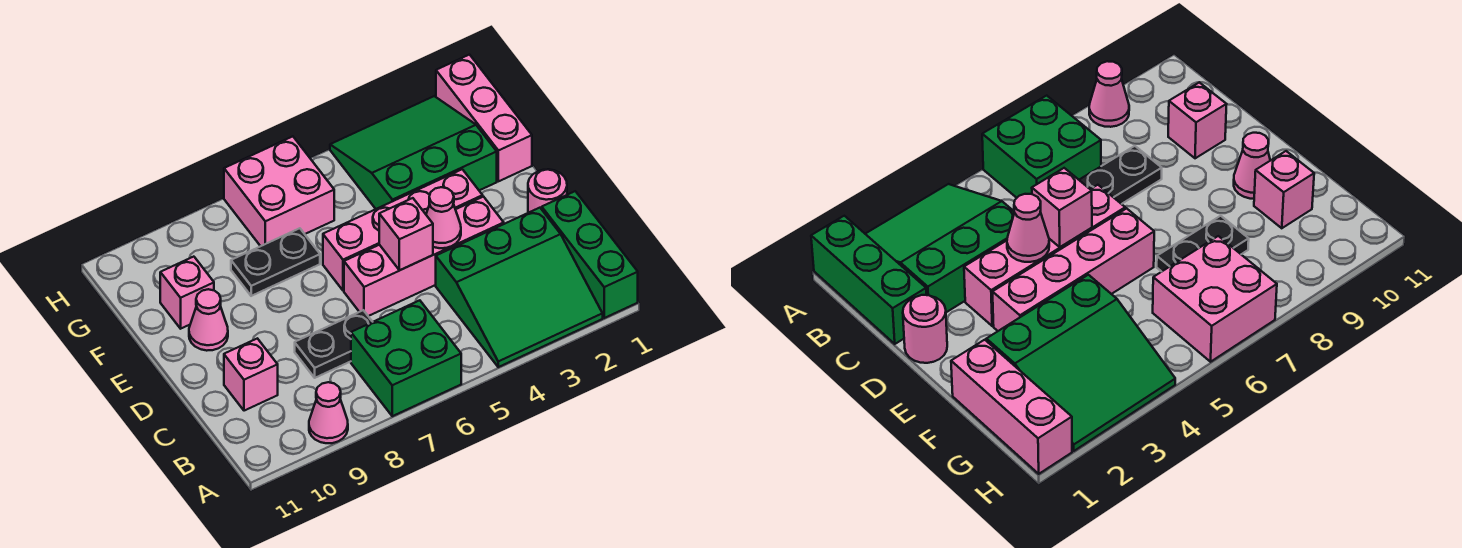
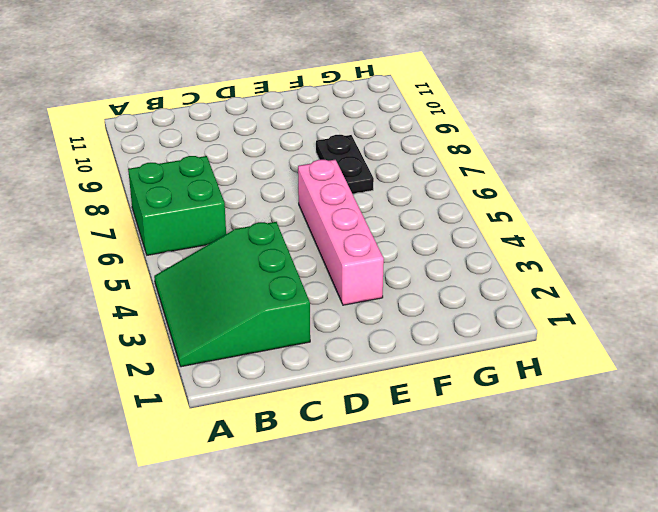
none -> green 1x3 brick [542,191,638,318]
none -> pink 1x1 cone [309,382,348,443]
none -> black 1x2 plate [295,310,372,378]

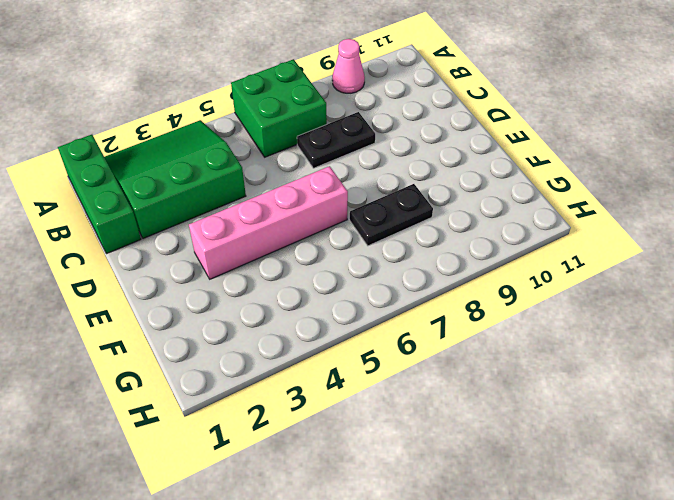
none -> pink 1x1 brick [224,338,278,411]
none -> pink 1x1 round brick [528,169,567,213]
none -> pink 1x4 brick [344,197,504,316]

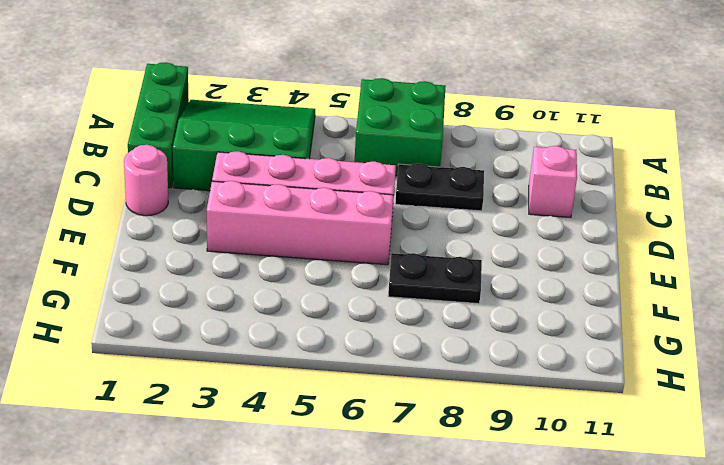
none -> pink 1x1 cone [309,382,348,443]
none -> pink 1x1 cone [189,289,228,351]
none -> pink 1x3 brick [436,55,532,181]

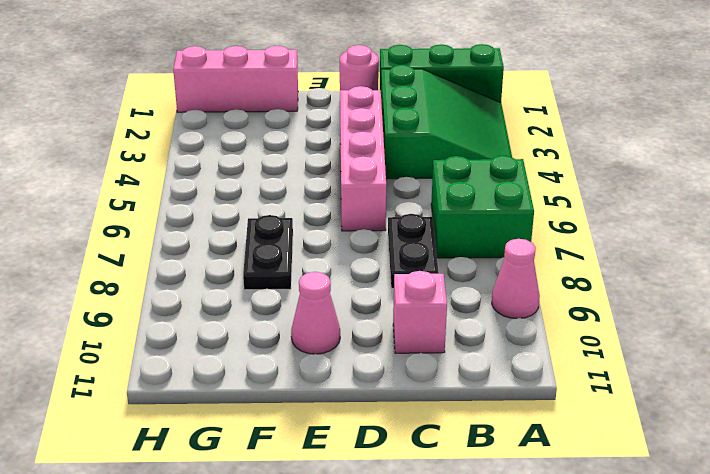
none -> pink 1x4 brick [323,169,483,291]
none -> green 3x3 slope [330,96,497,209]
none -> pink 1x1 brick [160,257,214,329]

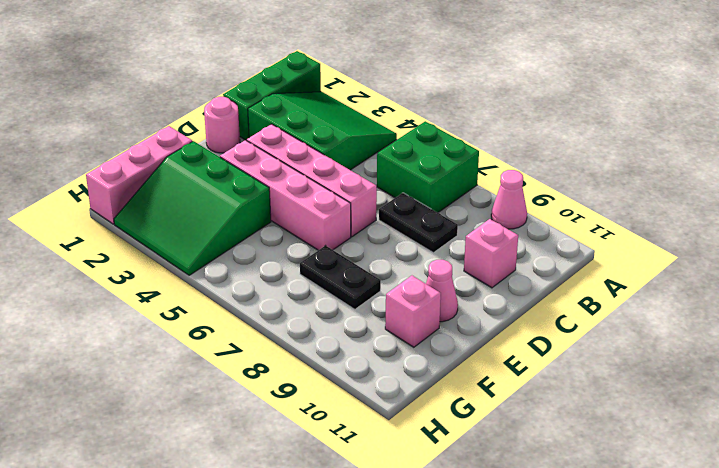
none -> pink 2x2 brick [224,136,334,246]
none -> pink 1x1 cone [426,187,461,248]
none -> pink 1x1 brick [379,198,433,270]

